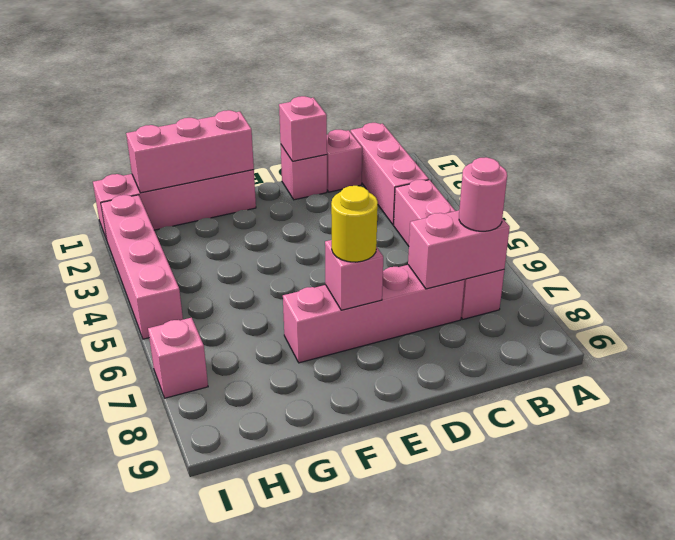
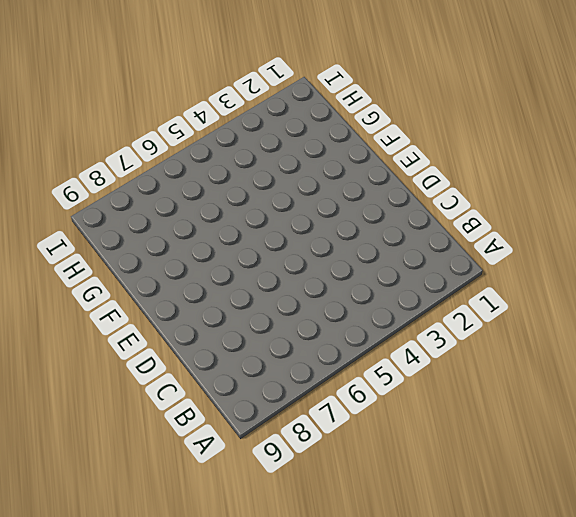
none -> pink 1x3 brick [351,123,429,225]
none -> pink 1x4 brick [394,180,504,319]
none -> pink 1x1 brick [327,130,362,192]

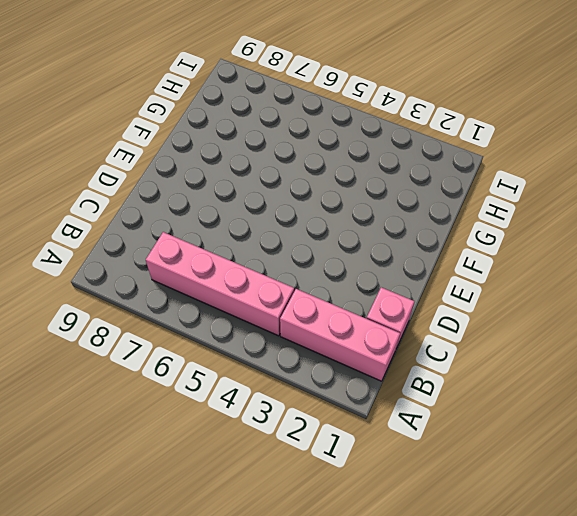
none -> pink 1x4 brick [283,265,465,363]
none -> pink 1x1 brick [281,145,327,200]
none -> pink 1x4 brick [93,170,256,239]

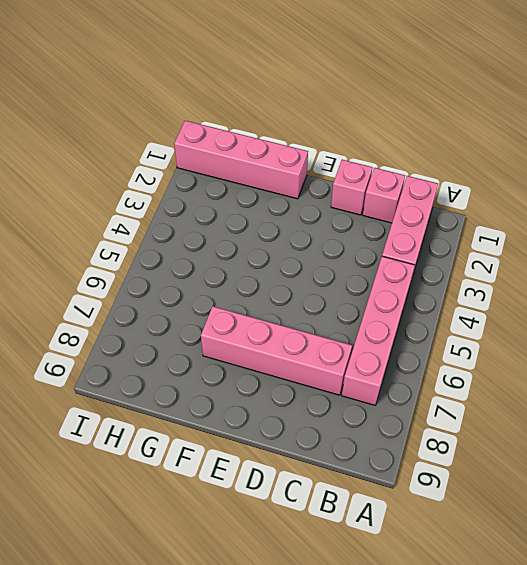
none -> pink 1x4 brick [101,195,183,339]
none -> pink 1x1 brick [148,318,208,398]
none -> pink 1x2 brick [408,210,510,289]

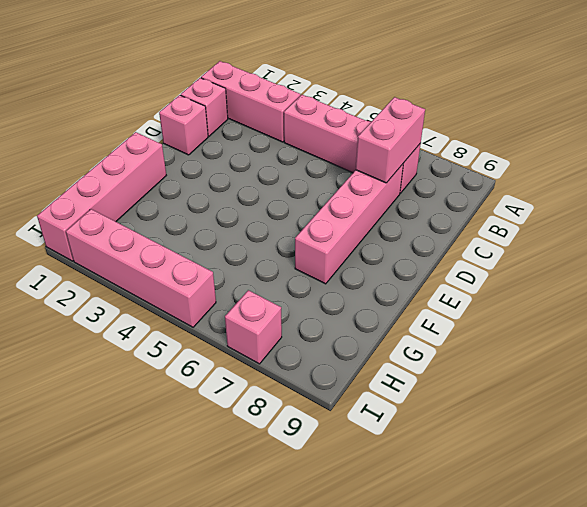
none -> pink 1x1 brick [279,96,327,161]
none -> pink 1x1 brick [325,240,383,310]
none -> pink 1x3 brick [126,110,254,193]

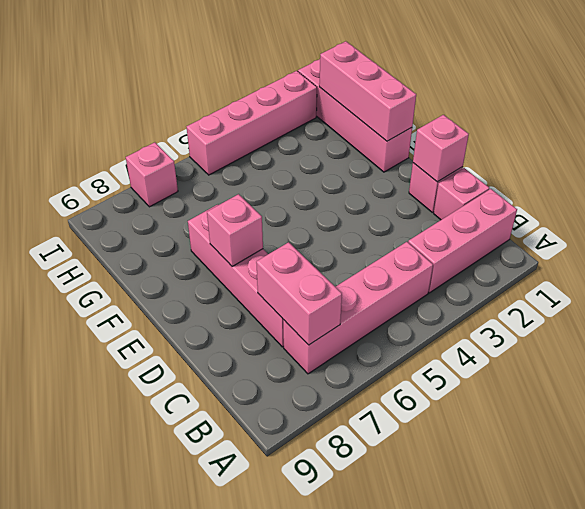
none -> pink 1x1 round brick [459,157,507,231]
none -> yellow 1x1 round brick [331,186,378,262]

